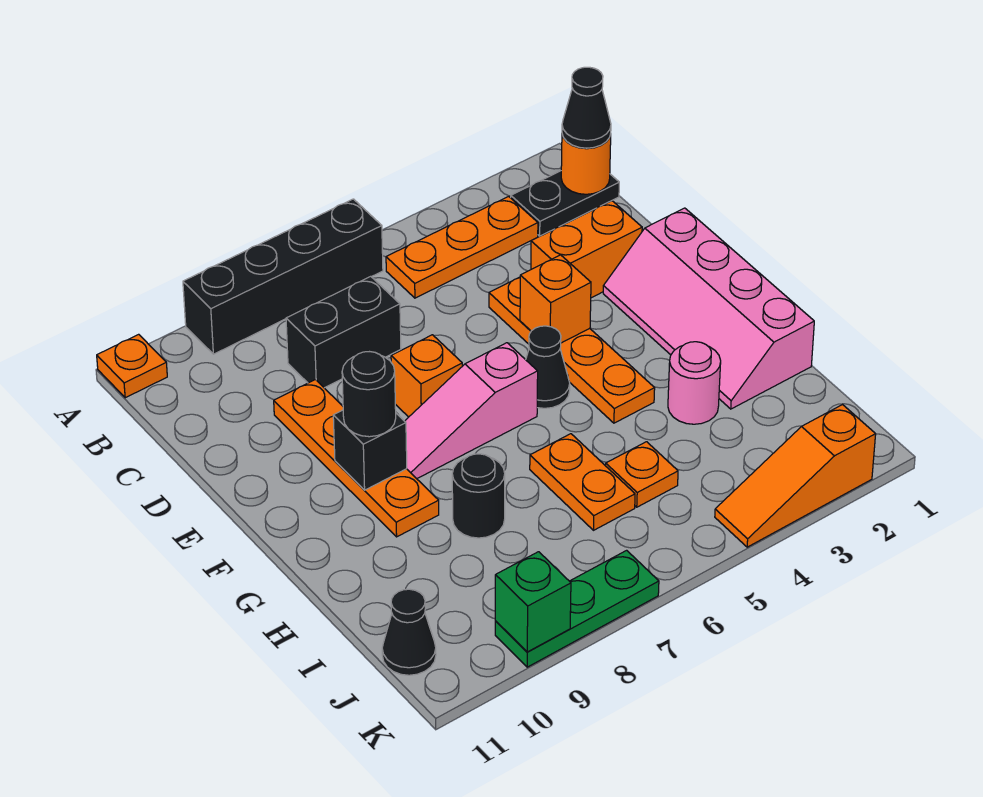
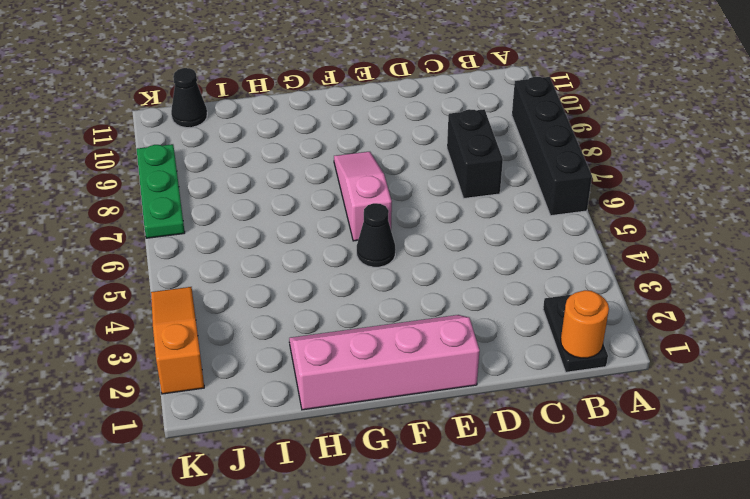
none -> orange 1x1 plate [97,334,167,398]
none -> orange 1x3 plate [386,197,538,298]
none -> orange 1x2 brick [531,201,642,298]

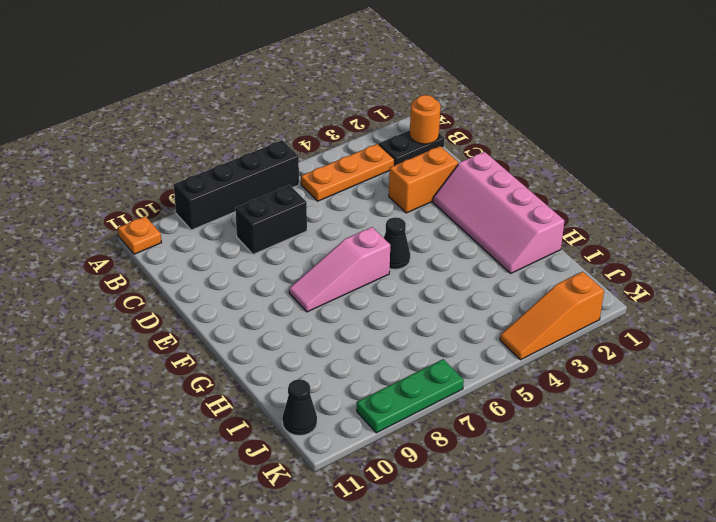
none -> orange 1x4 plate [489,277,655,423]
none -> orange 1x4 plate [274,380,439,537]
none -> orange 1x1 brick [391,335,462,417]

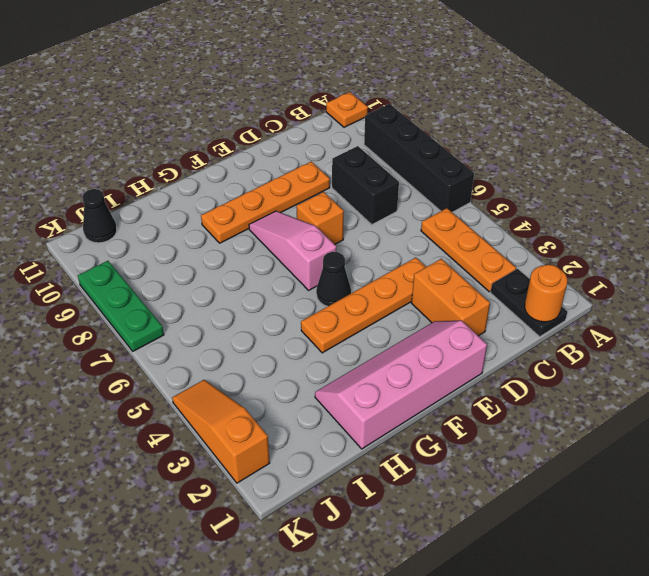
none -> pink 1x1 round brick [668,342,721,424]
none -> orange 1x2 plate [530,434,635,530]
none -> black 1x1 round brick [452,454,505,538]

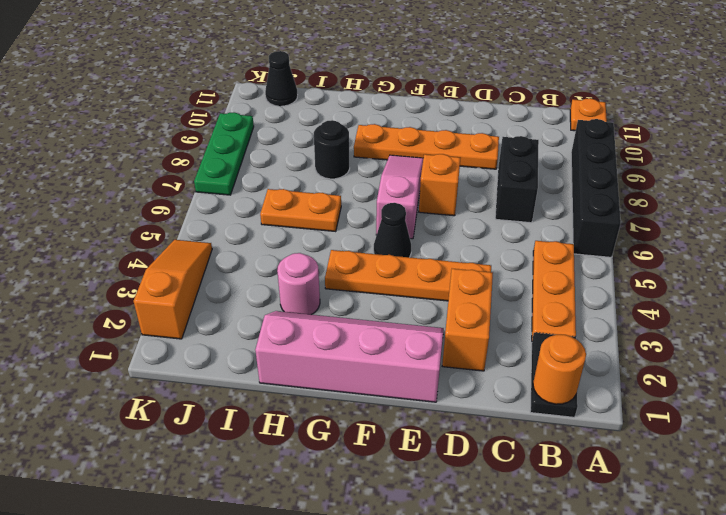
none -> orange 1x1 plate [606,442,678,507]
none -> orange 1x1 brick [520,255,591,343]
none -> black 1x1 brick [333,410,407,490]

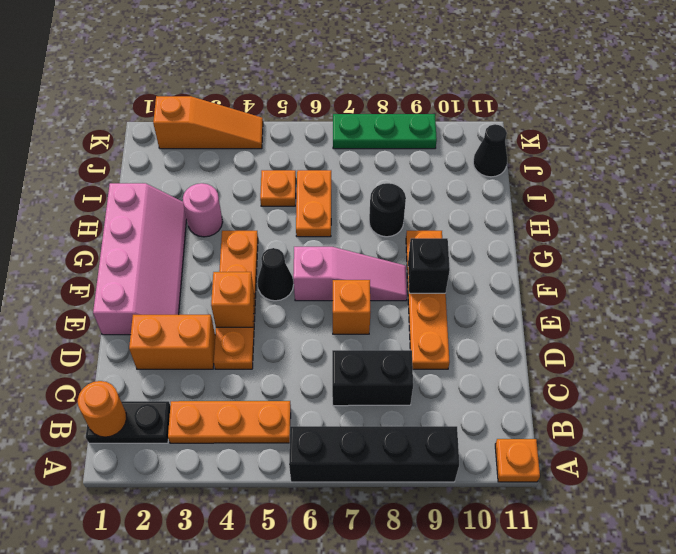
none -> green 1x1 brick [495,552,571,652]
none -> black 1x1 cone [562,67,611,148]
none -> black 1x1 round brick [342,352,396,437]

